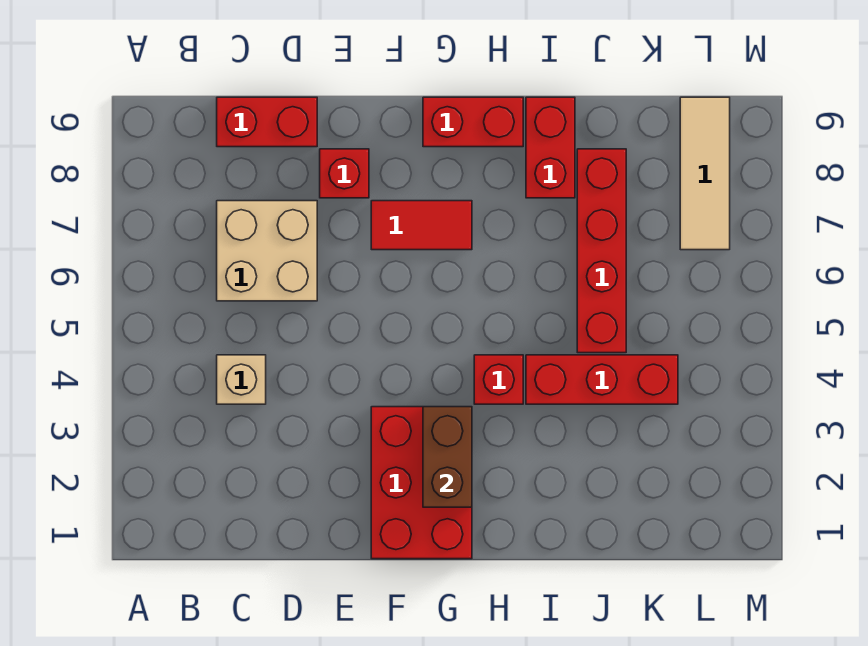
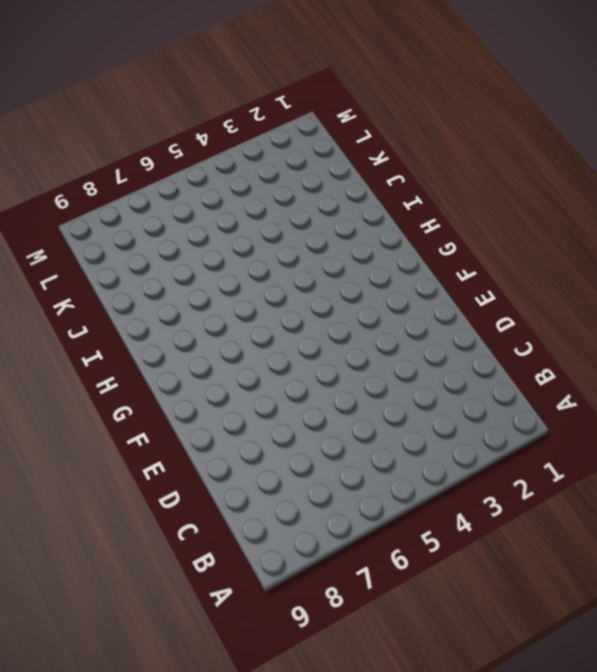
none -> tan 1x1 brick [217,355,266,404]
none -> tan 2x2 brick [217,201,317,301]
none -> red 1x2 brick [217,97,317,147]

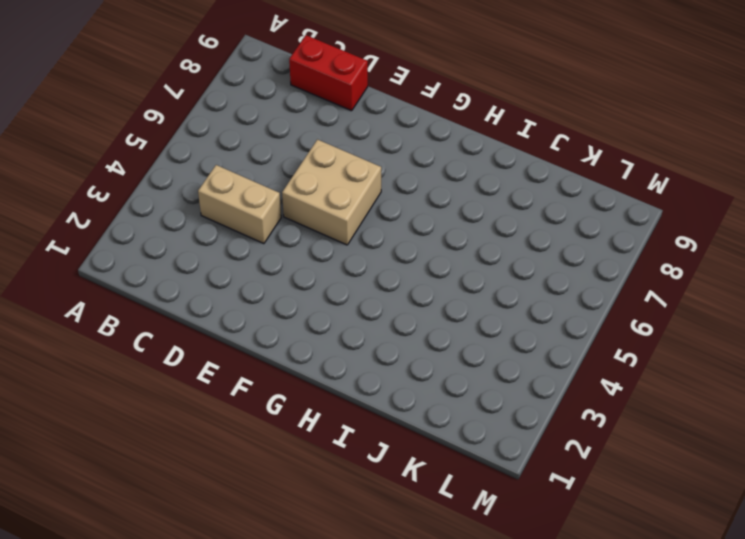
tan 1x2 brick [198,165,281,244] -> tan 1x1 brick [217,355,266,404]
tan 2x2 brick [282,140,381,245] -> tan 2x2 brick moved to [217,201,317,301]
none -> red 1x1 brick [320,149,369,198]
none -> red 2x3 brick [371,407,472,559]
none -> red 1x2 tile [371,201,472,250]

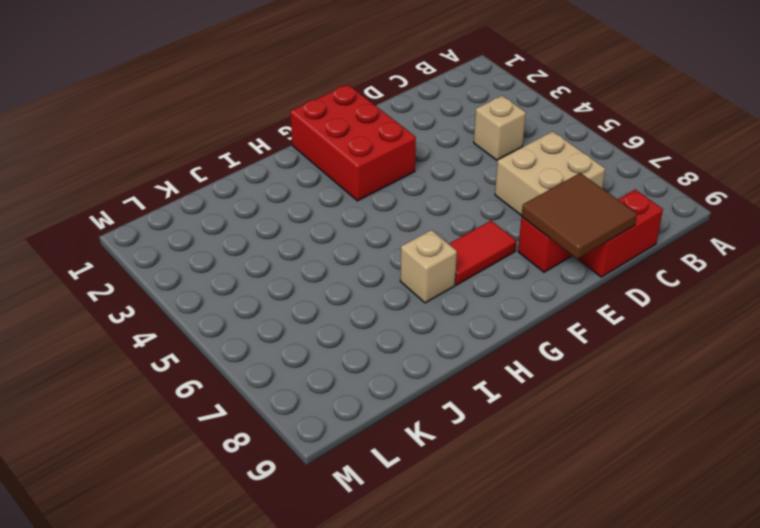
brown 2x2 tile [522,173,637,259] -> none
tan 1x1 brick [400,230,457,303] -> none
none -> red 1x2 brick [423,97,523,147]
none -> red 1x1 brick [474,355,523,404]
none -> red 1x3 brick [526,355,678,404]

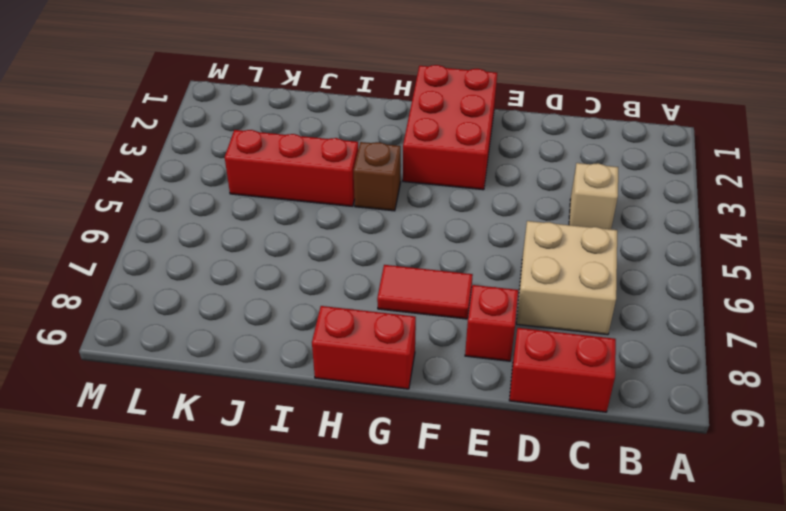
brown 1x1 brick [354,142,401,211] -> red 1x1 brick [474,355,523,404]
none -> red 1x2 brick [526,97,575,198]
none -> red 1x4 brick [577,149,626,353]
none -> tan 1x3 tile [680,97,730,250]

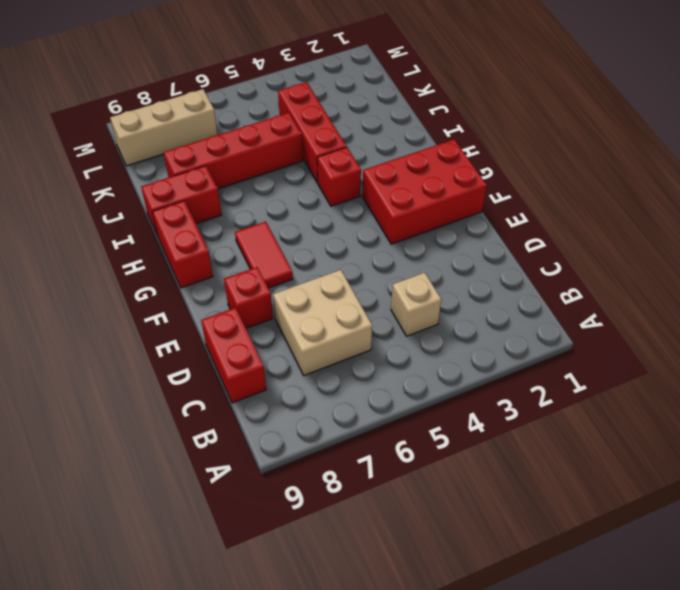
tan 1x3 brick [110,89,218,166] -> tan 1x3 tile [680,97,730,250]
none -> brown 1x2 brick [423,407,472,507]

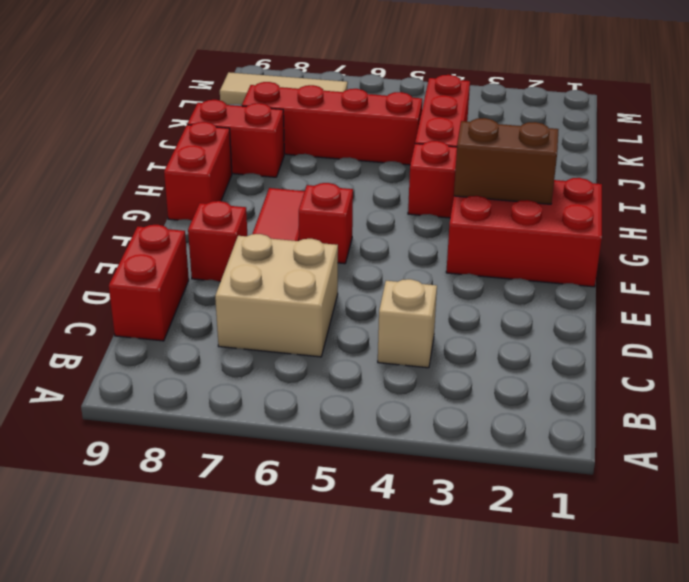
red 1x1 brick [299,183,353,264] -> none

